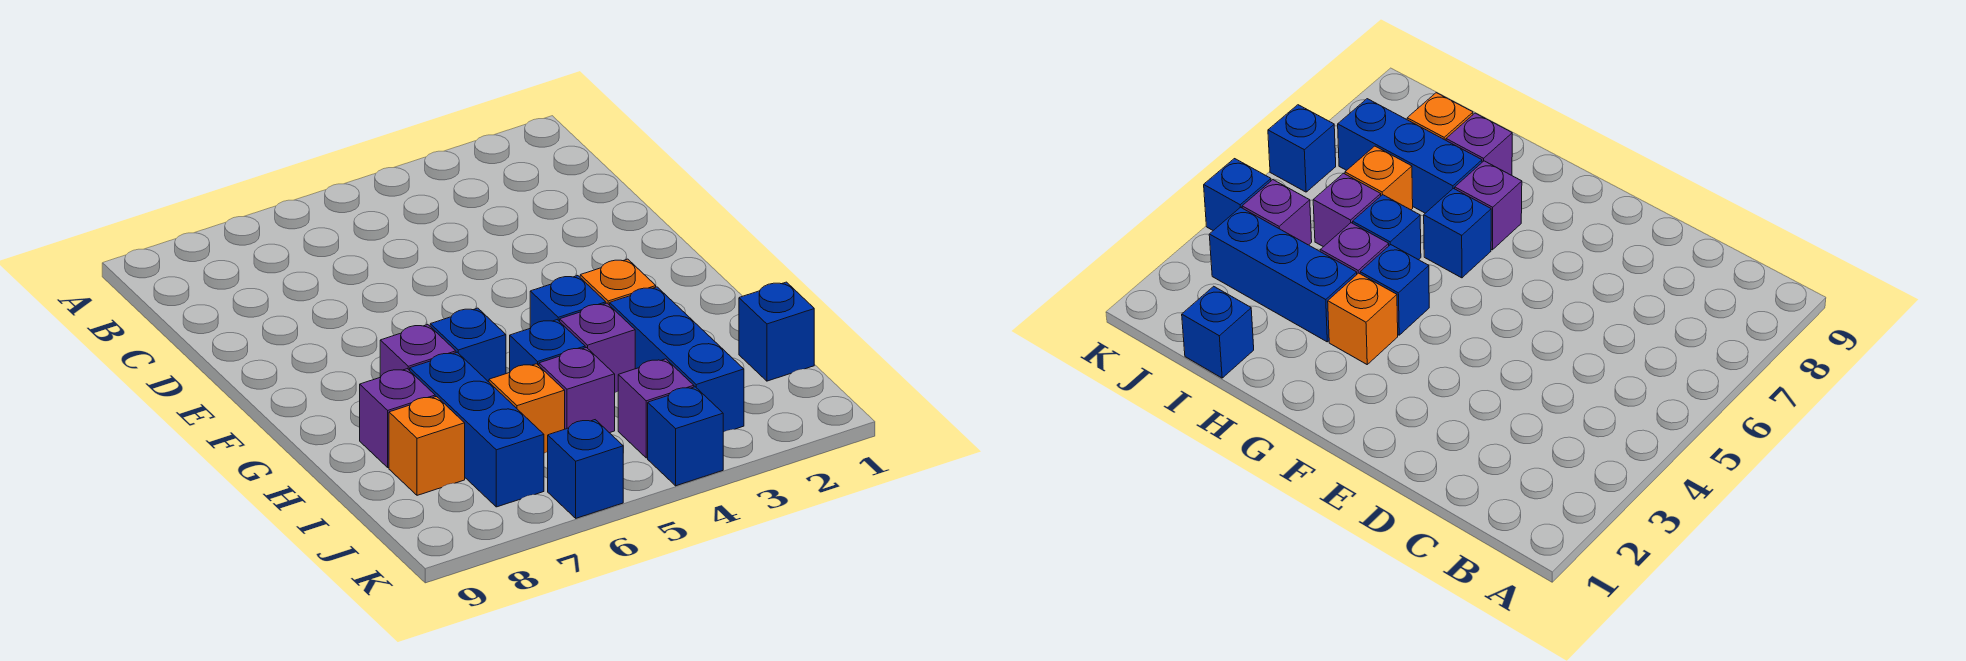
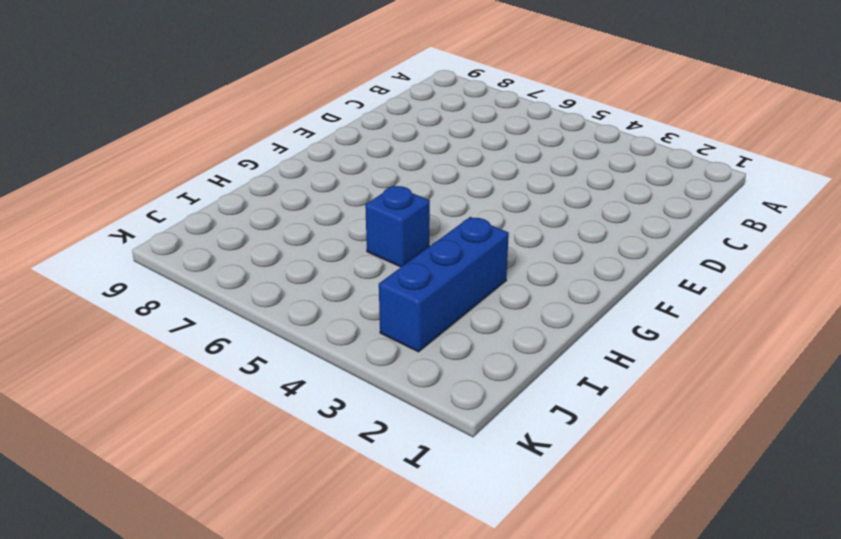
none -> orange 1x1 brick [580,259,656,305]
none -> blue 1x1 brick [530,276,606,328]
none -> blue 1x1 brick [430,308,506,382]

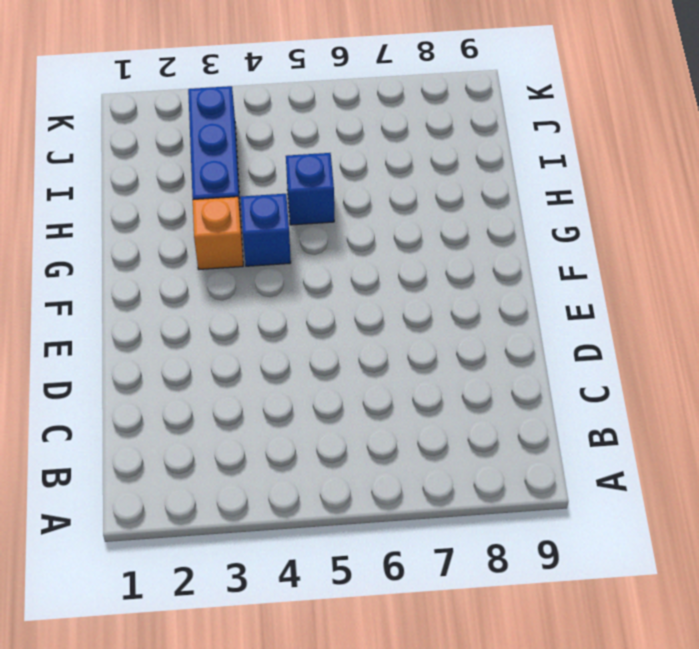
none -> blue 1x1 brick [430,308,506,382]
none -> purple 1x1 brick [380,325,456,377]
none -> purple 1x1 brick [560,303,635,392]

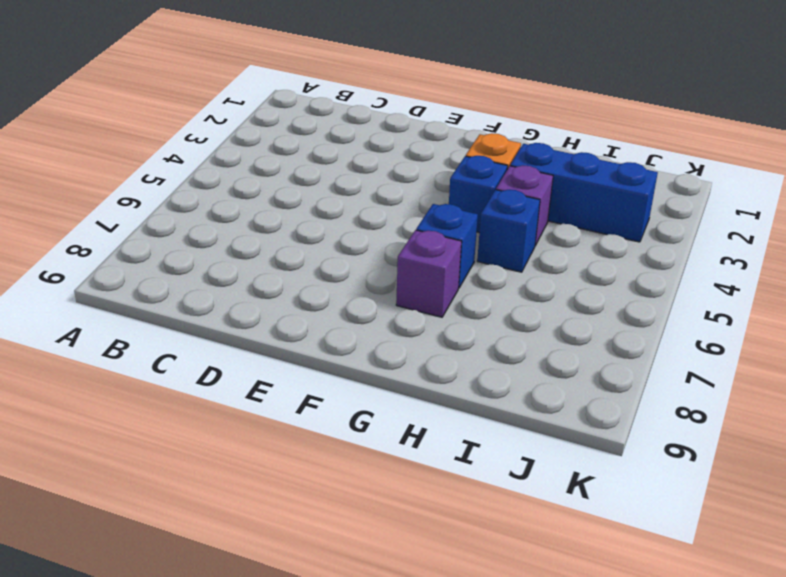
none -> blue 1x3 brick [410,352,544,507]
none -> purple 1x1 brick [360,369,435,468]
none -> blue 1x1 brick [739,282,814,381]

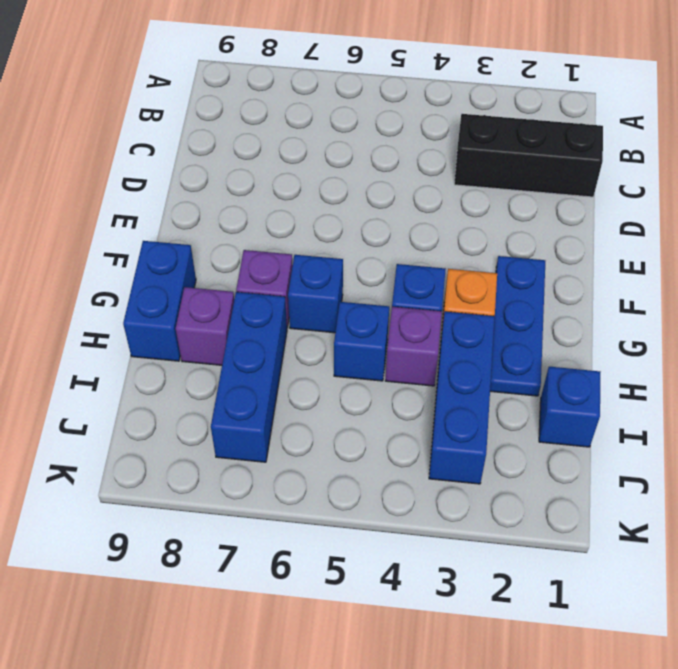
black 1x3 brick [454,114,603,197] -> none
blue 1x3 plate [490,256,545,396] -> none
blue 1x2 brick [123,241,196,361] -> none
none -> purple 1x1 brick [539,348,615,433]
none -> orange 1x1 brick [489,364,565,453]
none -> orange 1x1 brick [389,397,465,495]

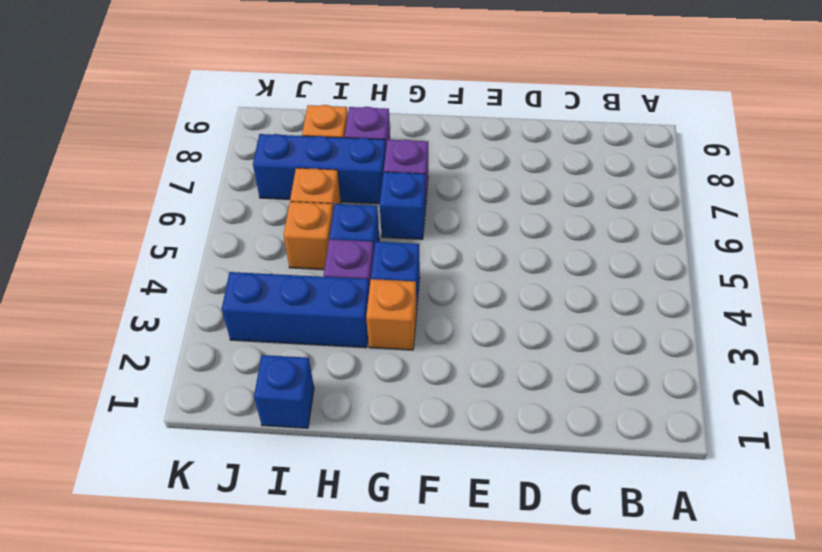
orange 1x1 brick [284,202,333,270] -> purple 1x1 brick [539,348,615,433]
none -> purple 1x1 brick [618,359,694,458]
none -> blue 1x1 brick [648,387,723,486]
none -> blue 1x1 brick [548,420,623,518]

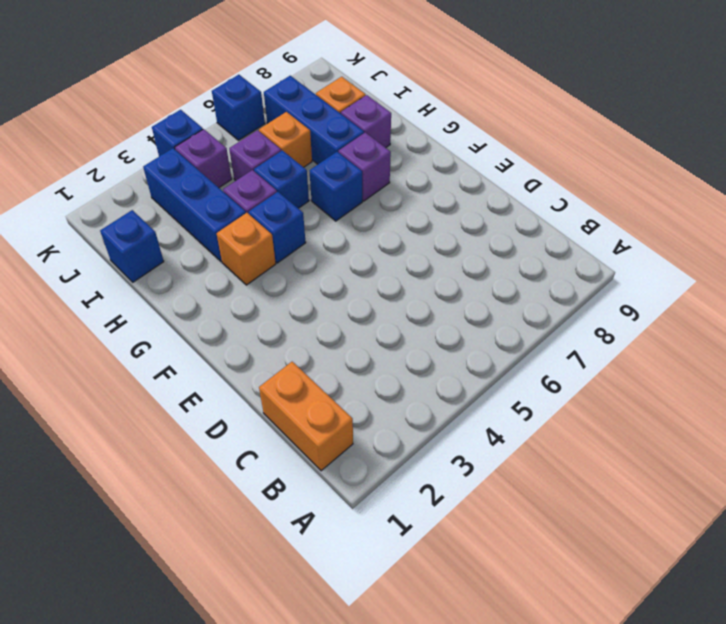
orange 1x2 brick [259,362,353,471] -> none

